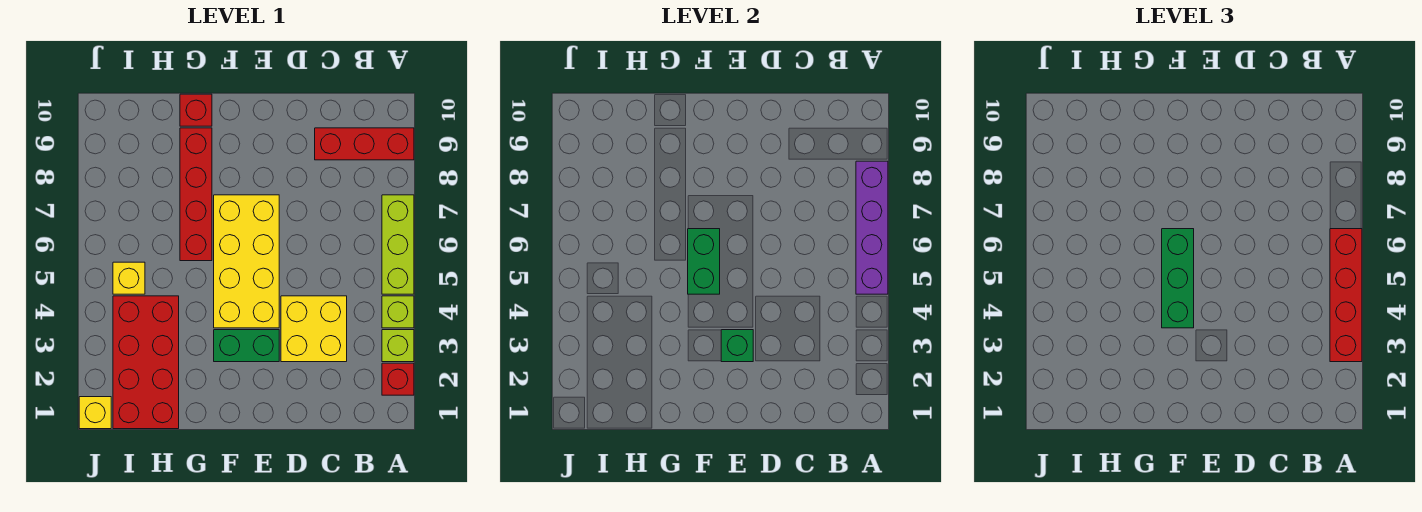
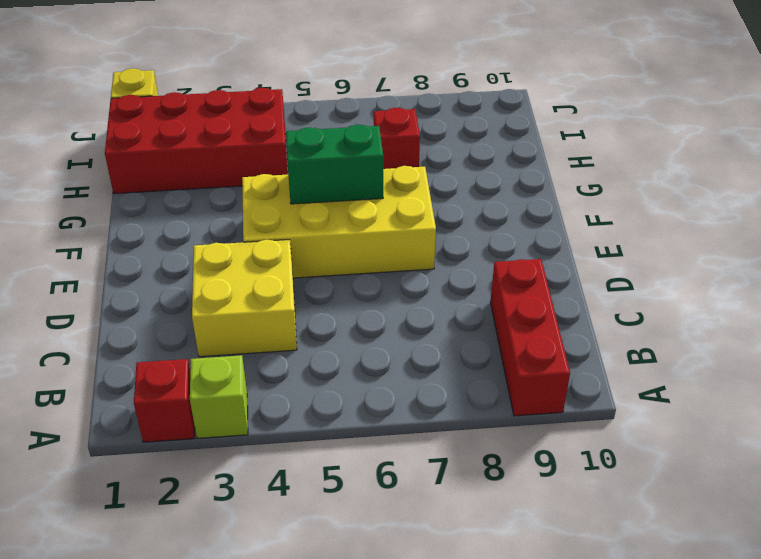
red 1x1 brick [374,108,420,169] -> red 1x1 brick moved to [180,94,212,126]
none -> lime 1x1 brick [382,296,414,328]
none -> lime 1x3 brick [382,195,414,294]
none -> green 1x2 brick [214,330,279,362]

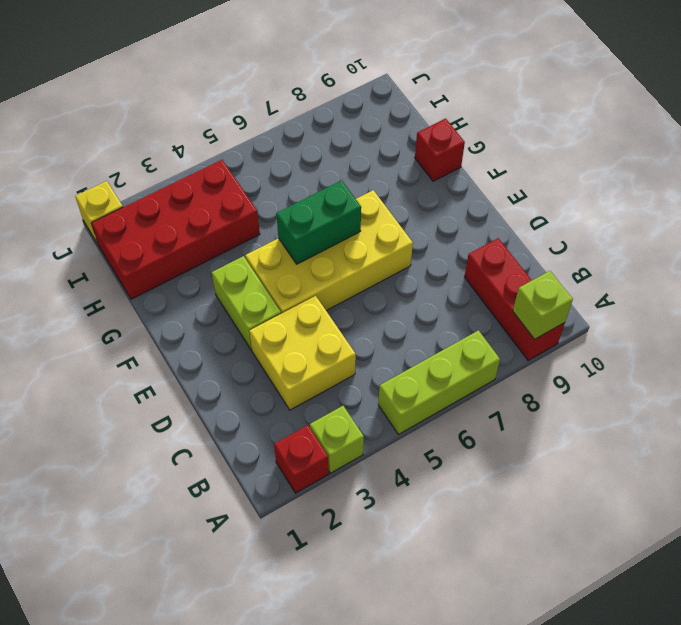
lime 1x1 brick [513,271,573,339] -> lime 1x1 brick moved to [382,296,414,328]
lime 1x2 brick [212,256,281,350] -> green 1x2 brick [214,330,279,362]
none -> red 1x4 brick [180,128,212,261]
none -> yellow 1x1 brick [113,262,145,294]
none -> purple 1x4 brick [856,161,888,294]

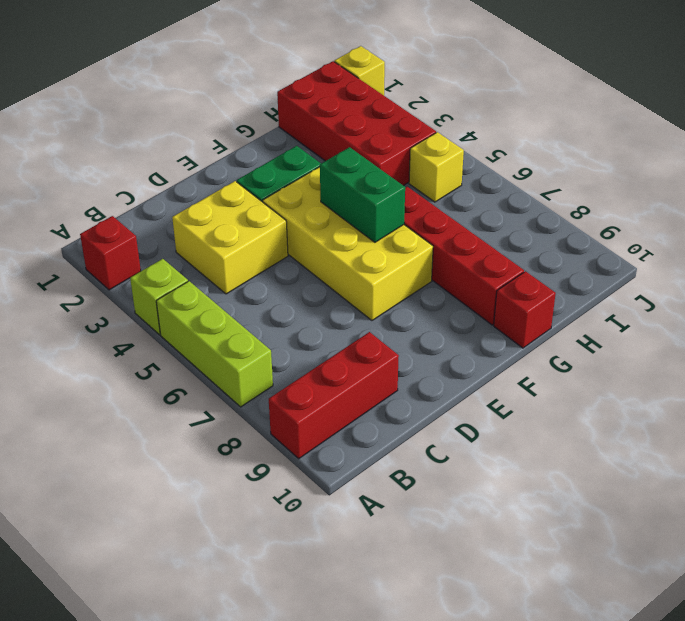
none -> lime 1x1 brick [382,330,414,362]
none -> purple 1x4 brick [856,161,888,294]
none -> green 1x1 brick [721,330,753,362]

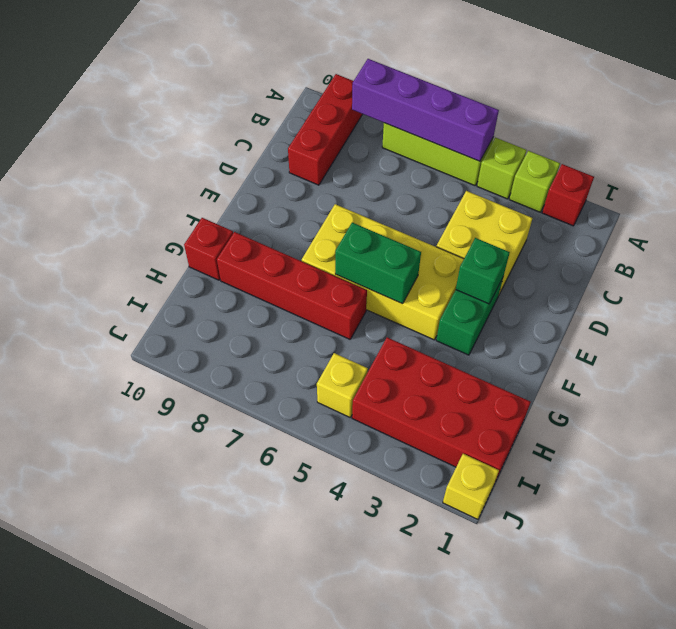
none -> red 1x4 brick [1330,229,1362,362]
none -> green 1x3 brick [1162,229,1194,328]

